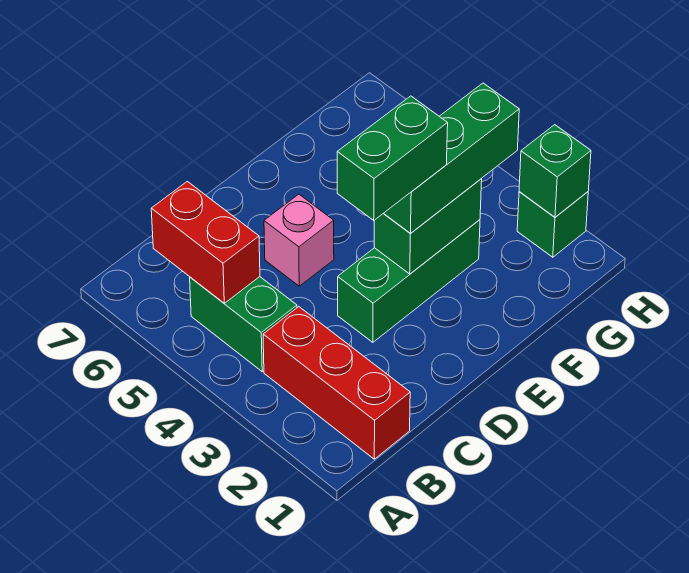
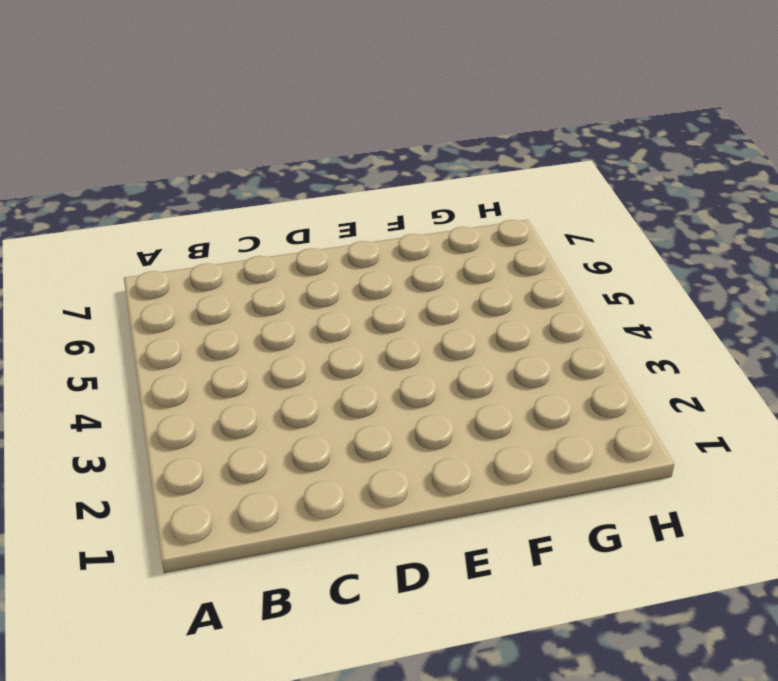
none -> red 1x3 brick [263,307,410,459]
none -> green 1x2 brick [190,277,297,372]

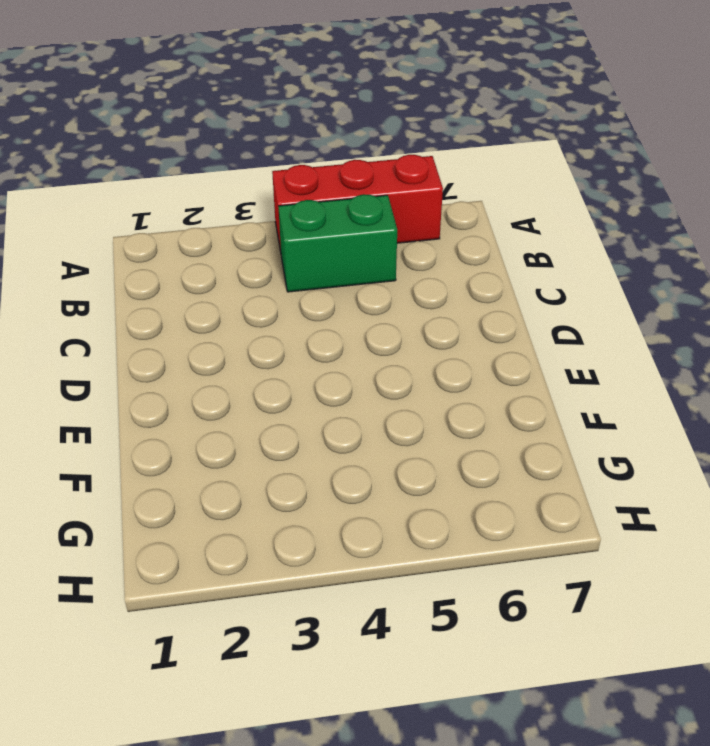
red 1x3 brick [272,155,443,252] -> red 1x3 brick moved to [263,307,410,459]
none -> green 1x3 brick [338,220,480,342]
none -> pink 1x1 brick [264,194,334,286]

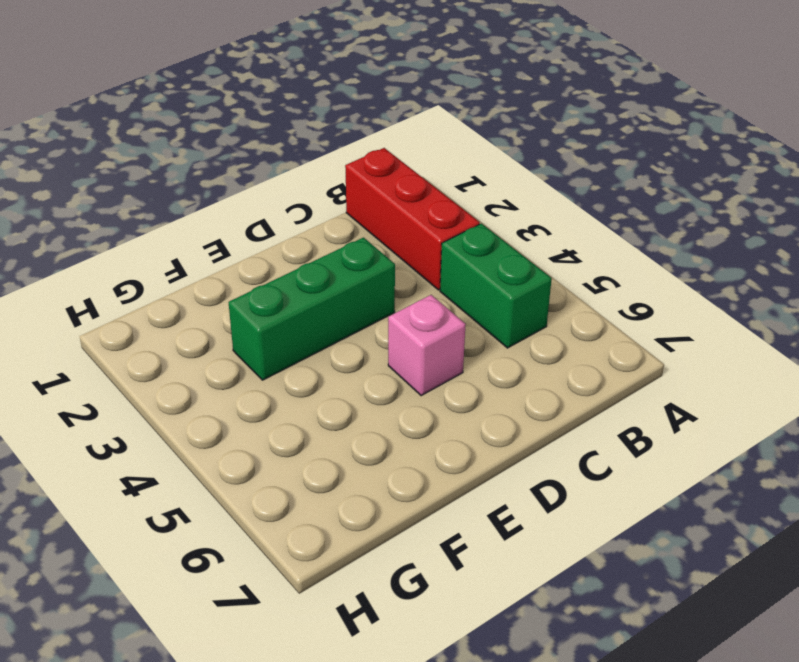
none -> green 1x1 brick [517,192,588,257]
none -> red 1x2 brick [151,181,260,303]

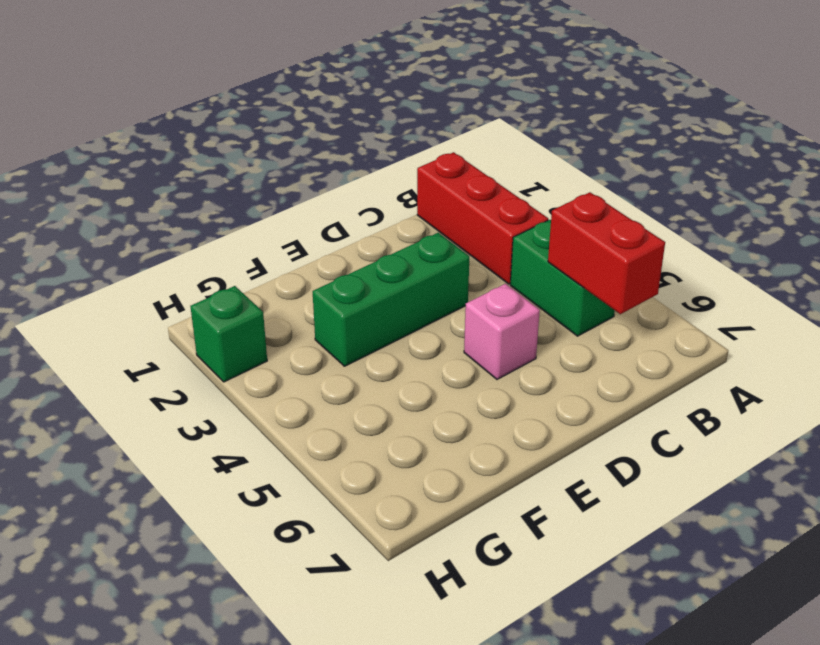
none -> green 1x2 brick [374,179,482,274]
none -> green 1x1 brick [519,125,591,217]

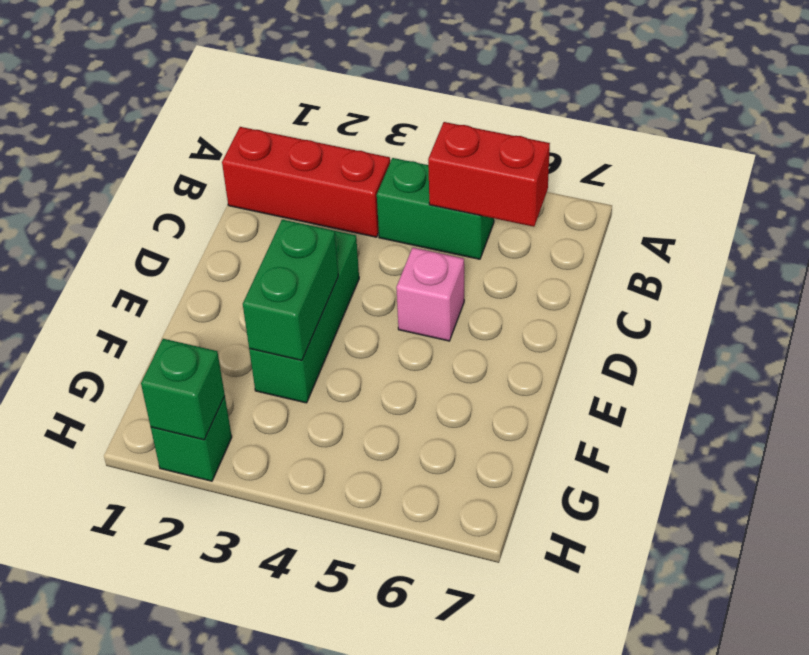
none -> green 1x3 brick [384,83,519,234]
none -> green 1x2 brick [337,96,448,220]

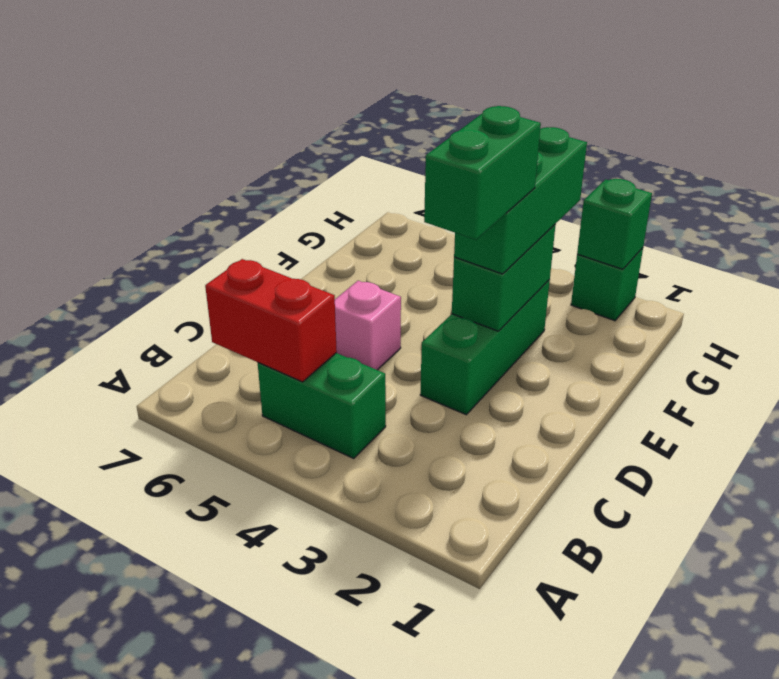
none -> red 1x3 brick [263,307,410,459]

